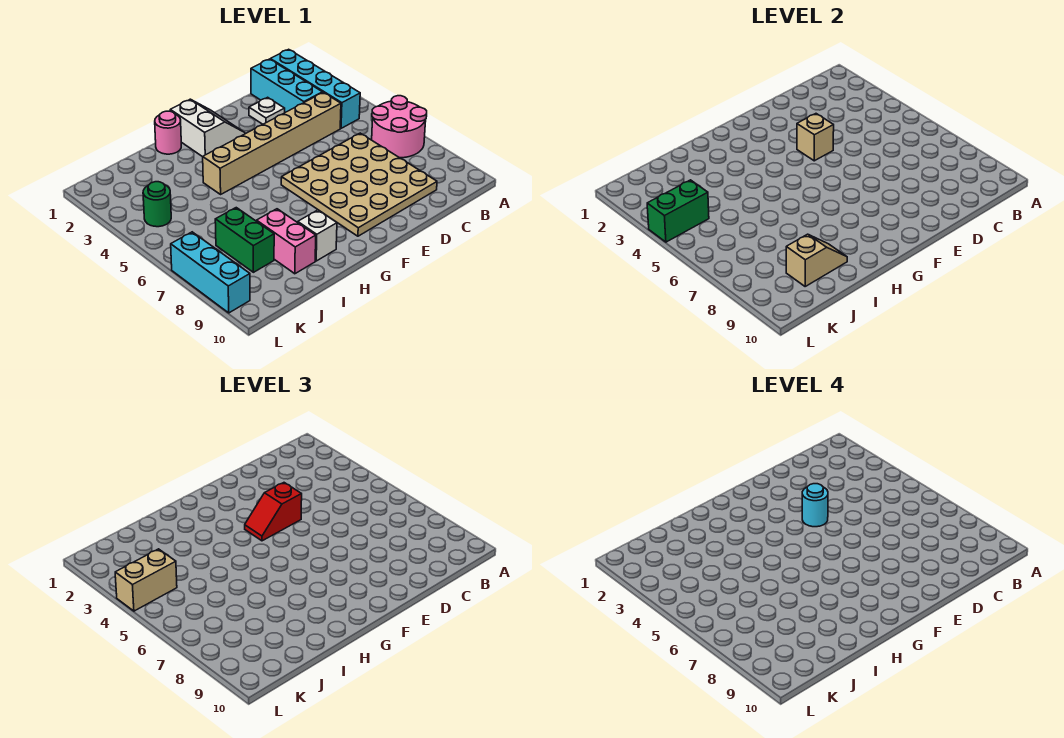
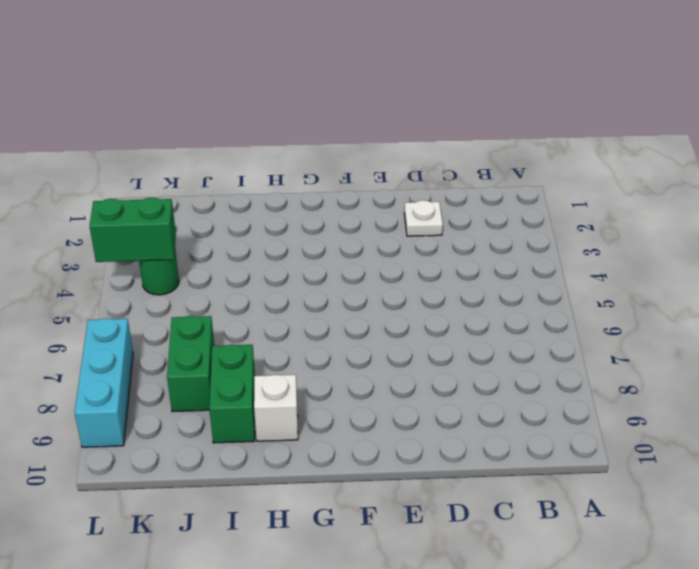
green 1x2 brick [209,344,255,443] -> pink 1x2 brick [257,209,316,274]
none -> pink 2x2 round brick [372,96,427,158]
none -> cyan 1x4 brick [270,49,360,128]
none -> cyan 1x3 brick [251,59,322,112]

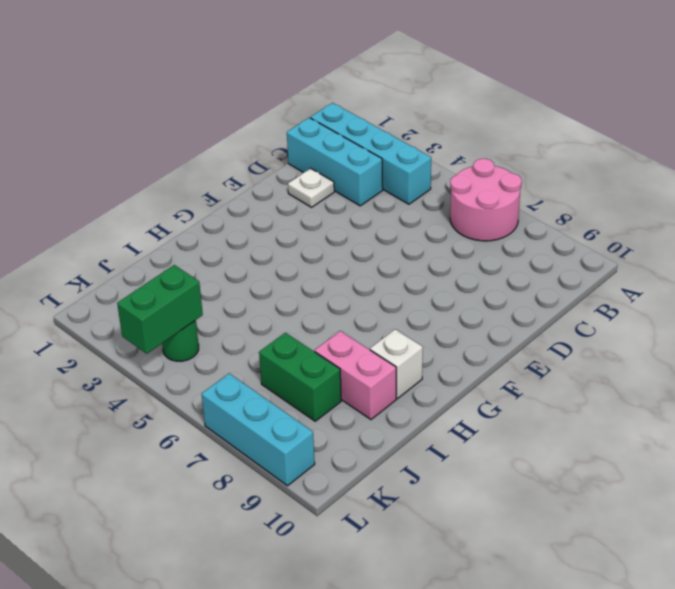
none -> tan 1x6 brick [203,92,341,194]
none -> tan 4x4 plate [281,133,437,236]
none -> white 2x2 slope [170,99,245,157]

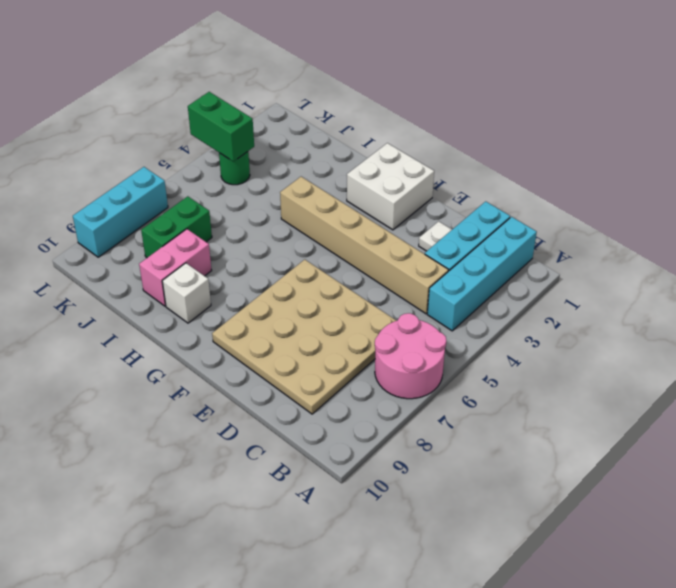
white 2x2 brick [347,143,434,230] -> white 2x2 slope [170,99,245,157]
none -> pink 1x1 round brick [155,111,181,154]
none -> tan 1x1 brick [797,114,834,161]
none -> tan 1x2 slope [786,234,847,286]

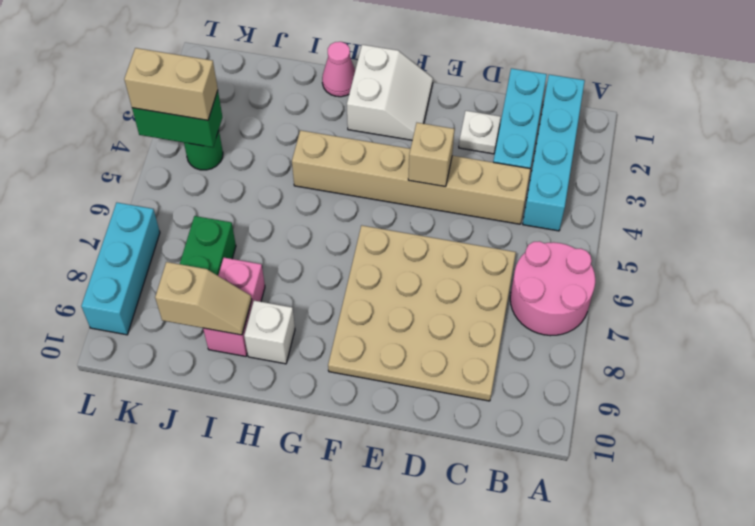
pink 1x1 cone [322,42,355,97] -> pink 1x1 round brick [155,111,181,154]
none -> red 1x2 slope [245,483,302,541]
none -> cyan 1x1 round brick [802,484,828,527]

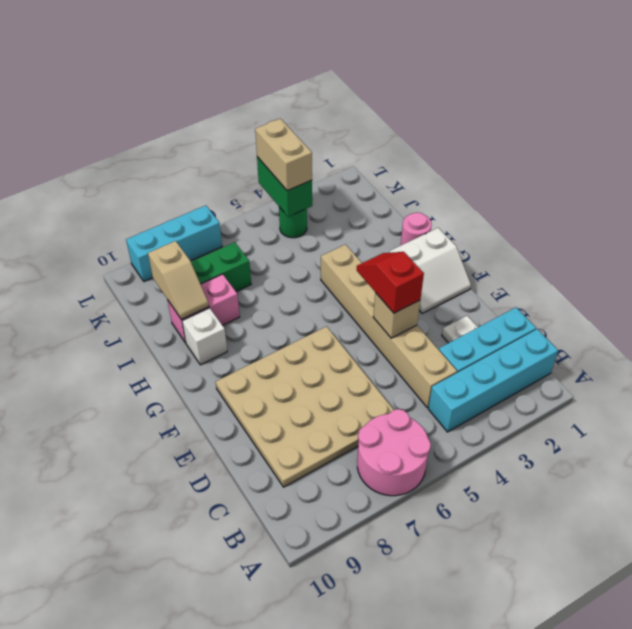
none -> cyan 1x1 round brick [802,484,828,527]

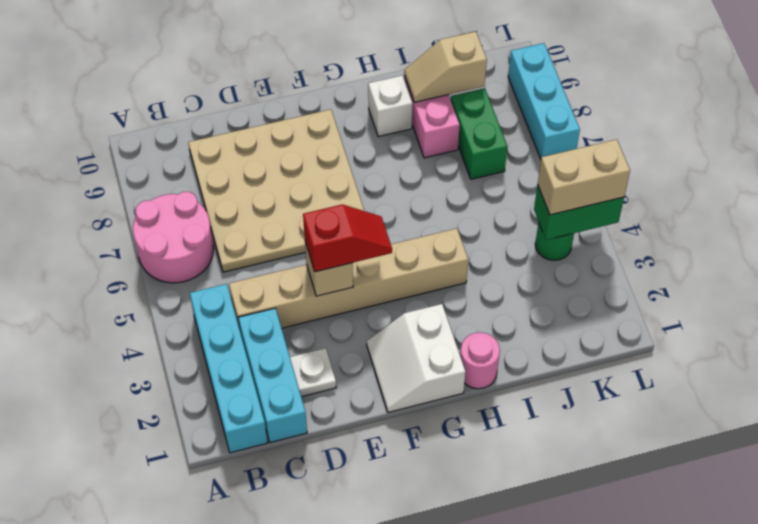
none -> cyan 1x1 round brick [802,484,828,527]

